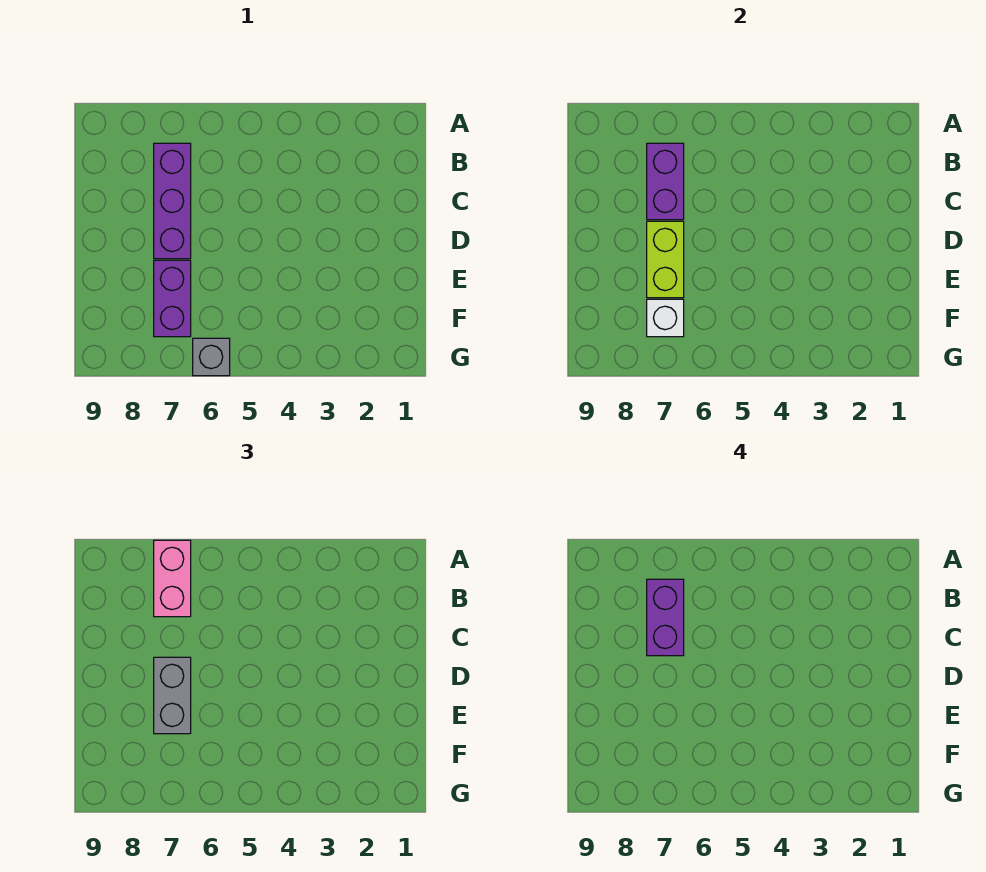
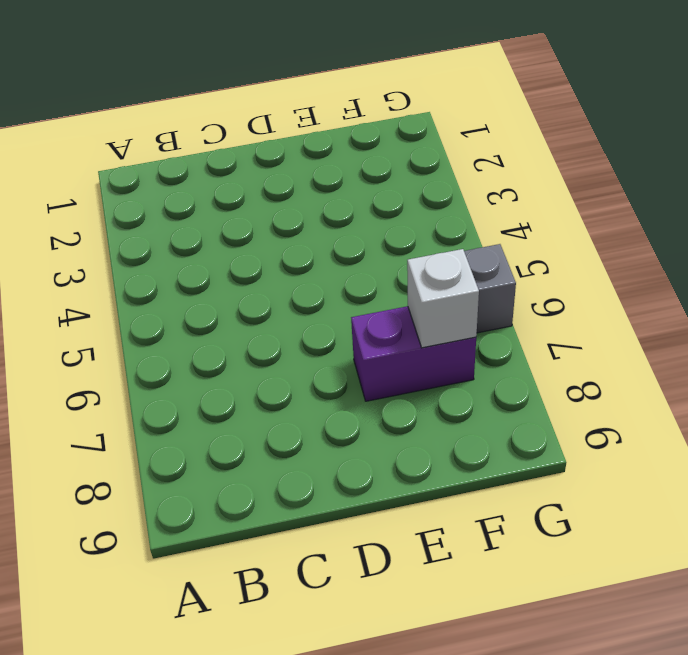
none -> purple 1x3 brick [154,143,191,259]
none -> purple 1x2 brick [647,143,684,220]

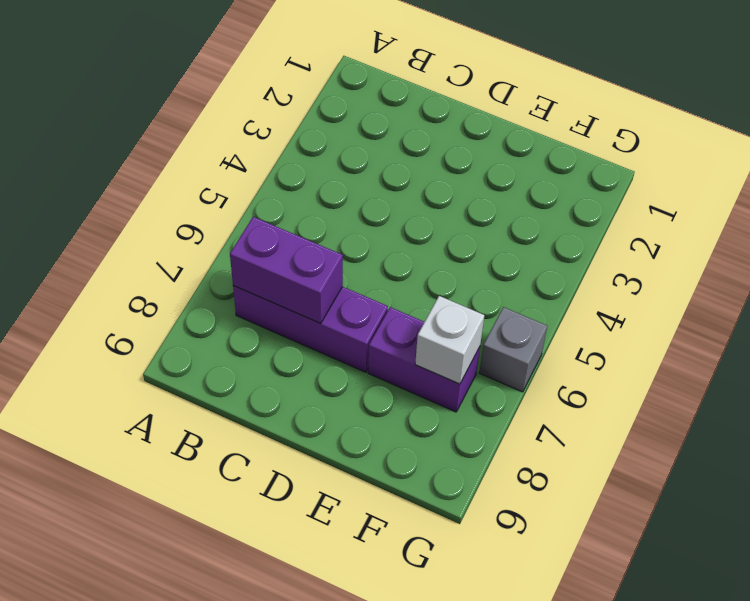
none -> lime 1x2 brick [647,221,684,298]
none -> pink 1x2 brick [154,540,191,617]

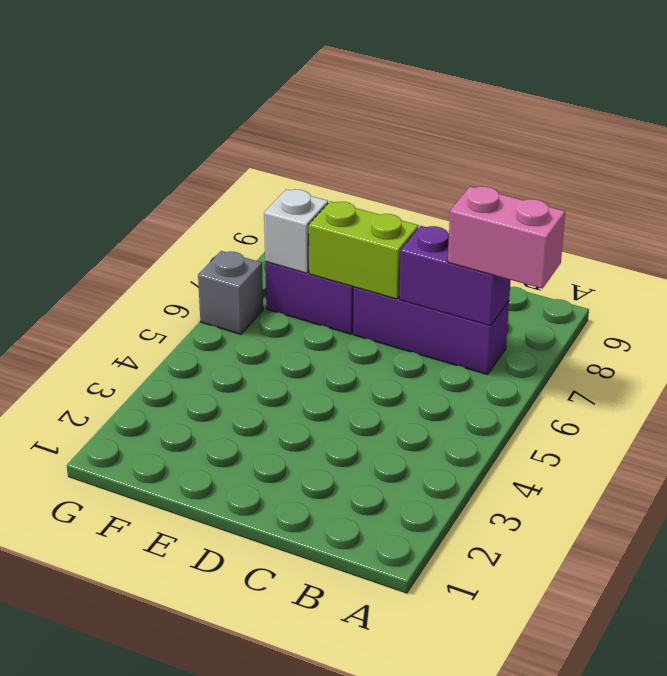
none -> grey 1x2 brick [154,657,191,734]
none -> purple 1x2 brick [647,579,684,656]

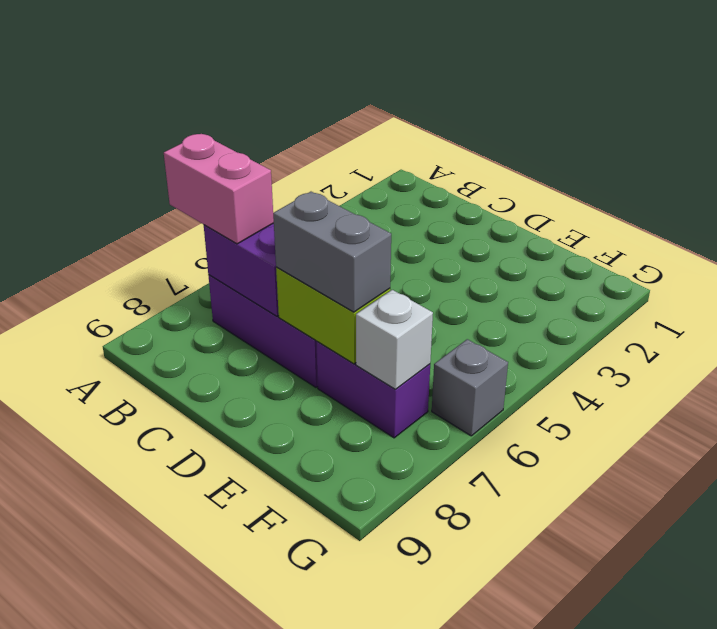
none -> purple 1x2 brick [647,579,684,656]

